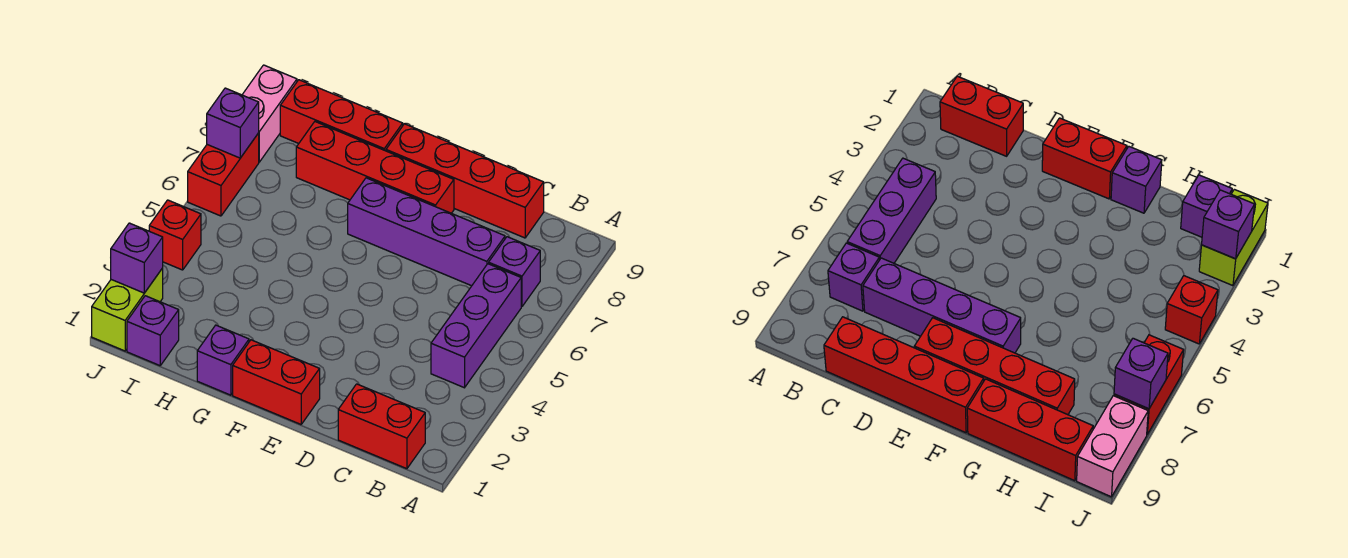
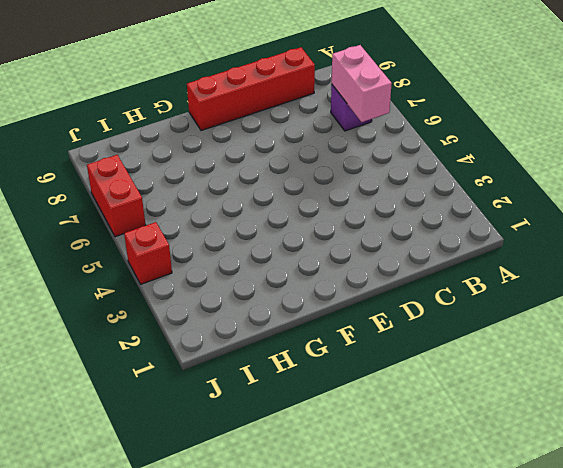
pink 1x2 brick [332,45,392,122] -> pink 1x2 brick moved to [242,65,297,162]
none -> red 1x2 brick [338,384,425,469]
none -> purple 1x3 brick [431,264,521,388]
none -> purple 1x4 brick [348,178,505,286]

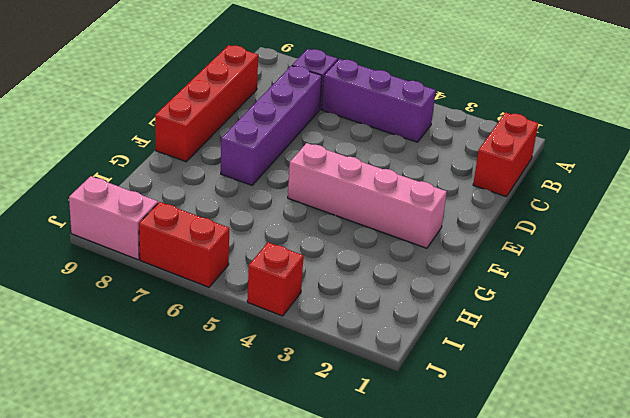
pink 1x4 brick [288,143,447,248] -> none
none -> red 1x2 brick [233,340,320,424]
none -> red 1x4 brick [296,122,454,213]
none -> purple 1x1 brick [197,325,249,395]

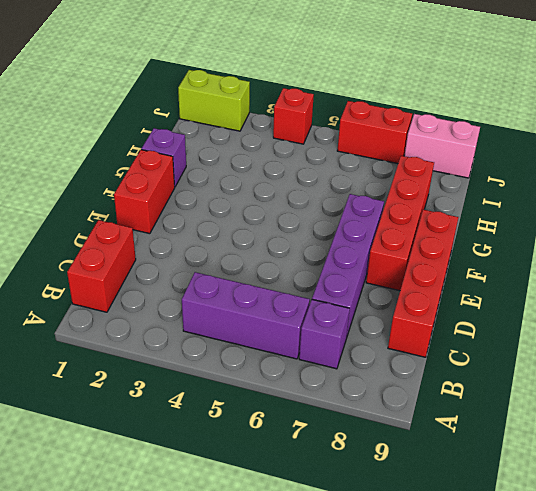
none -> red 1x3 brick [280,80,403,151]
none -> purple 1x1 brick [127,296,179,366]
none -> purple 1x1 brick [111,223,163,293]

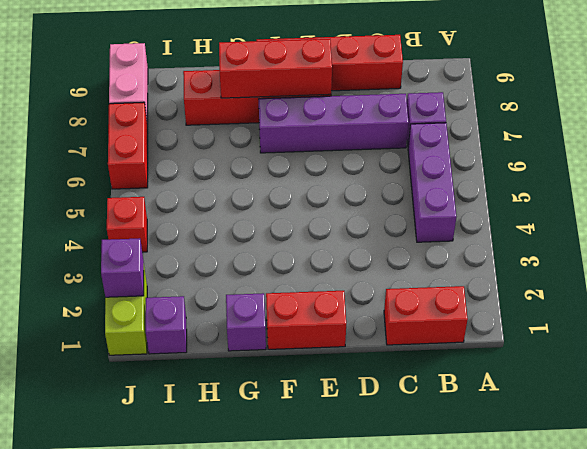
red 1x3 brick [219,39,332,98] -> red 1x3 brick moved to [280,80,403,151]
none -> purple 1x1 brick [207,88,259,158]

